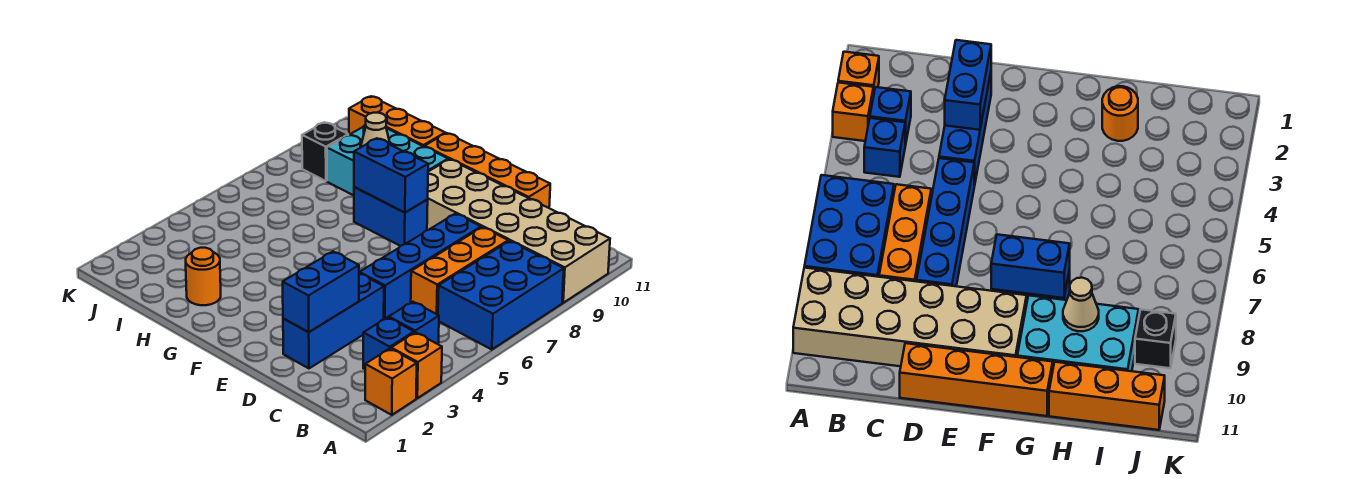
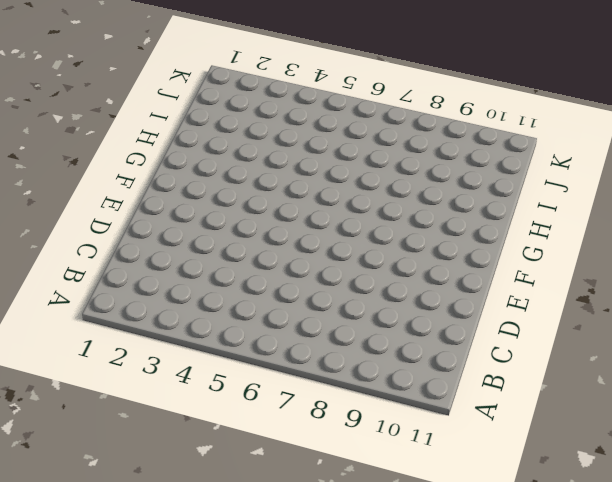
none -> orange 1x1 brick [365,349,417,415]
none -> orange 1x1 brick [391,332,442,398]
none -> blue 2x3 brick [438,241,564,350]

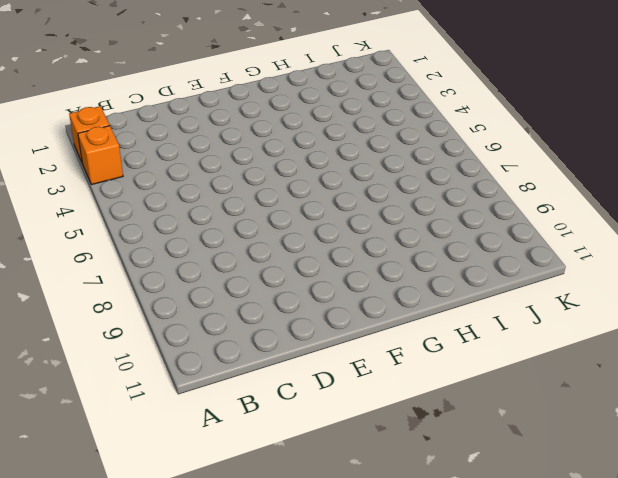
none -> blue 2x3 brick [438,241,564,350]
none -> tan 2x6 brick [427,159,610,303]
none -> blue 1x1 brick [363,317,414,369]

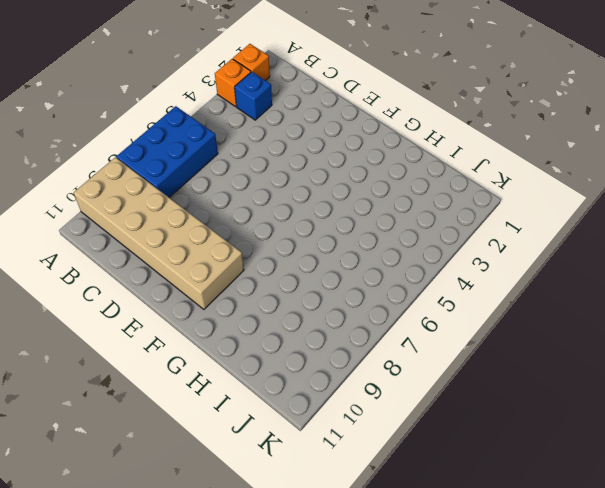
none -> blue 1x1 brick [389,302,439,344]
none -> orange 1x3 brick [411,227,508,315]
none -> blue 1x3 brick [283,273,384,368]

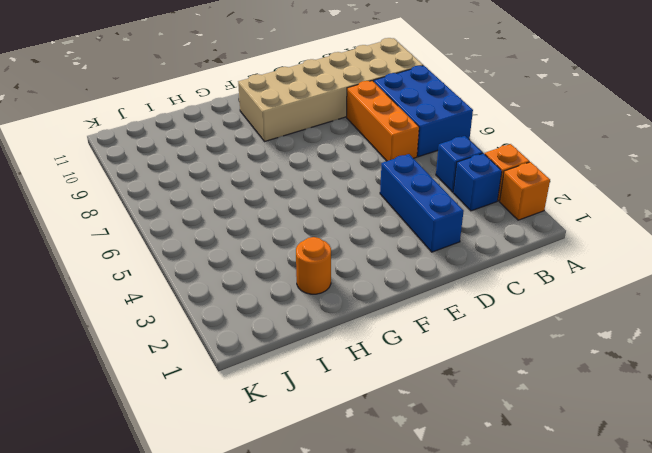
none -> blue 1x4 brick [359,214,481,319]
none -> orange 1x4 brick [425,133,550,208]
none -> blue 1x2 brick [354,187,428,246]

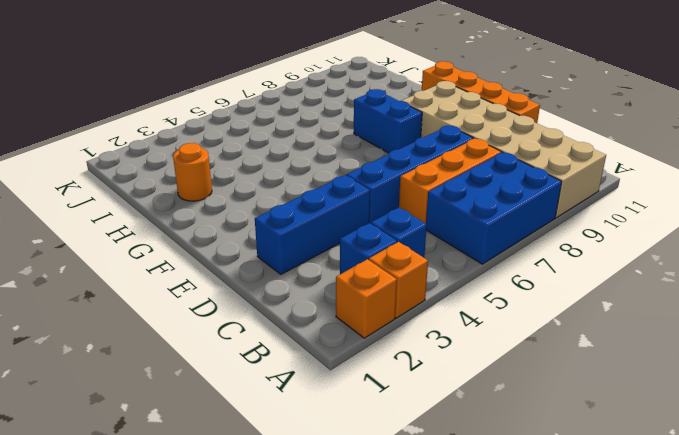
none -> cyan 2x3 brick [327,124,448,195]
none -> orange 1x3 brick [349,96,445,147]
none -> black 1x1 brick [302,122,348,181]

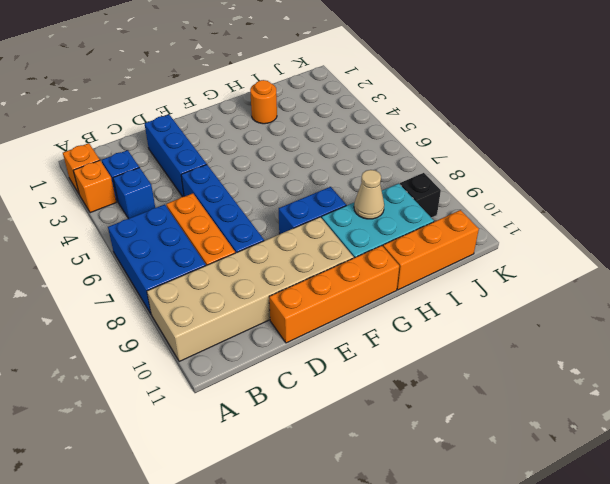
none -> blue 1x2 brick [283,252,359,332]
none -> blue 1x2 brick [354,138,428,213]

